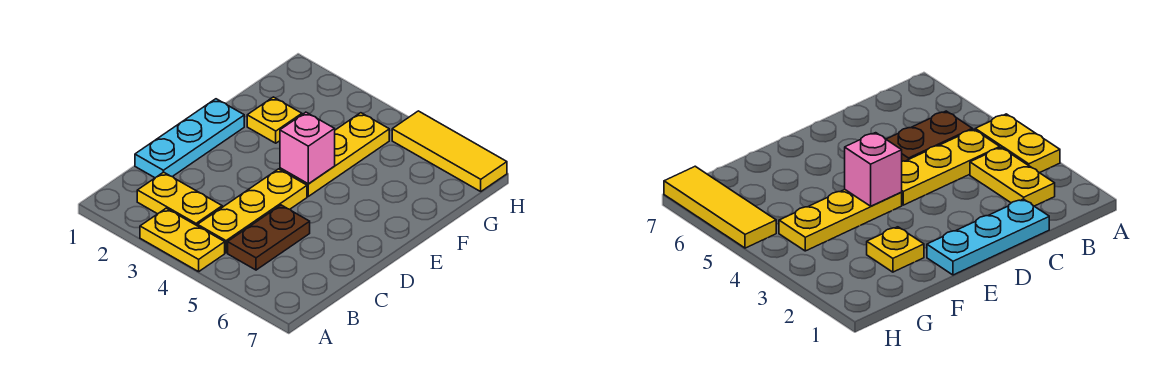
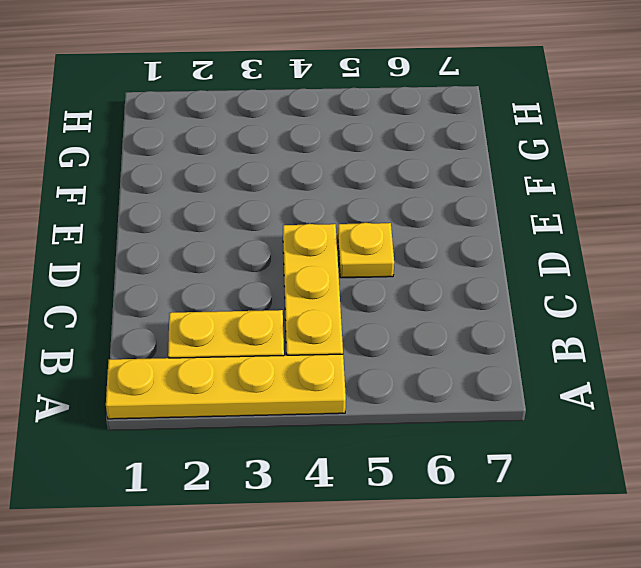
yellow 1x4 plate [106,354,346,419] -> yellow 1x2 plate [140,208,225,272]
yellow 1x1 plate [338,223,394,278] -> yellow 1x1 plate moved to [247,97,302,143]
none -> brown 1x2 plate [228,205,310,270]
none -> cyan 1x3 plate [135,99,244,178]

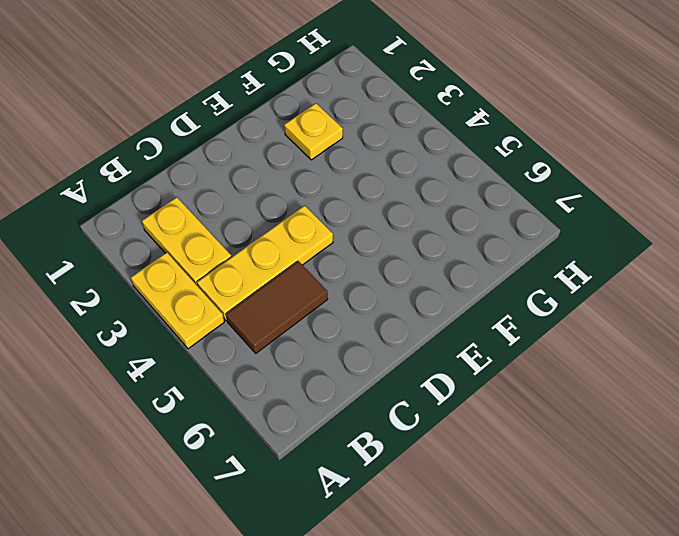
brown 1x2 tile [226,261,328,353] -> brown 1x2 plate [228,205,310,270]
none -> cyan 1x3 plate [135,99,244,178]
none -> yellow 1x3 plate [280,113,389,196]

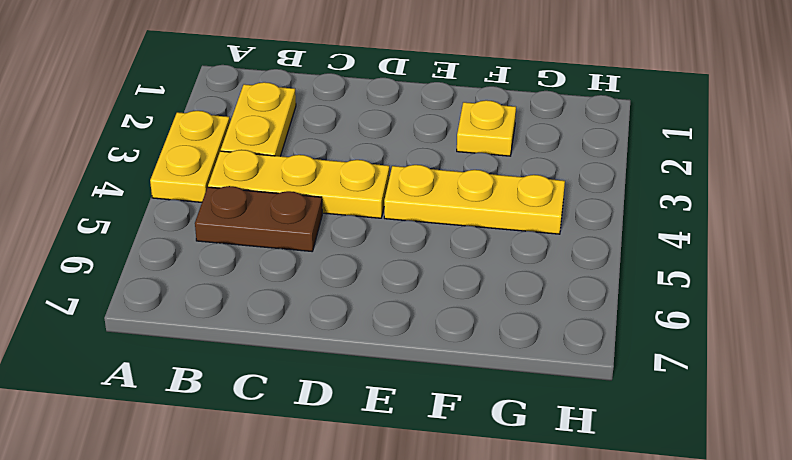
none -> cyan 1x3 plate [135,99,244,178]
none -> yellow 1x3 tile [392,111,507,191]

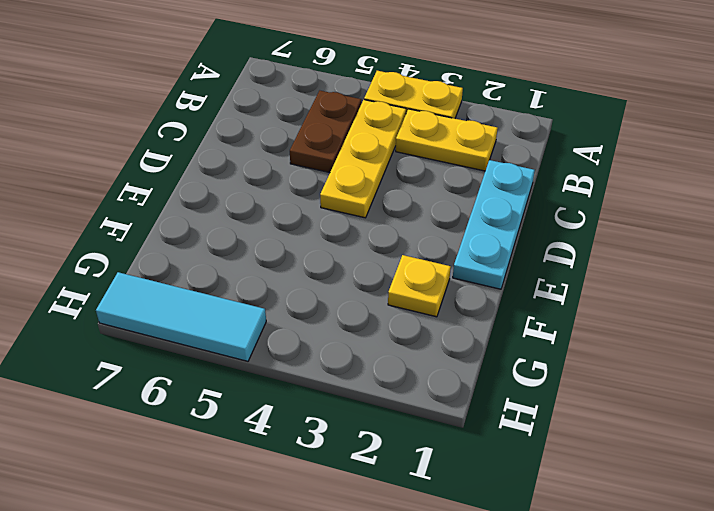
cyan 1x3 tile [96,272,266,361] -> yellow 1x3 tile [392,111,507,191]
none -> yellow 1x3 plate [280,113,389,196]
none -> pink 1x1 brick [280,112,335,184]

